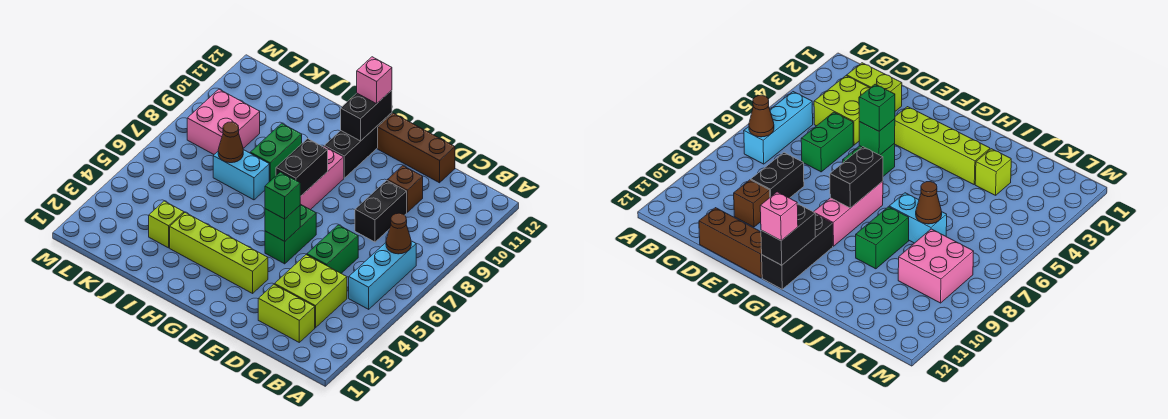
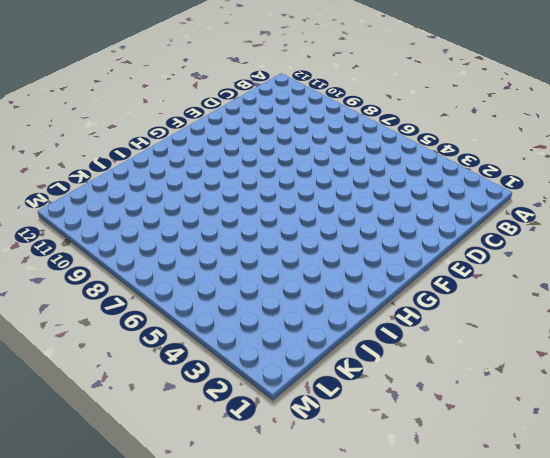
none -> cyan 1x3 brick [349,241,416,309]
none -> lime 1x2 brick [258,284,315,342]
none -> lime 2x2 brick [275,255,347,328]

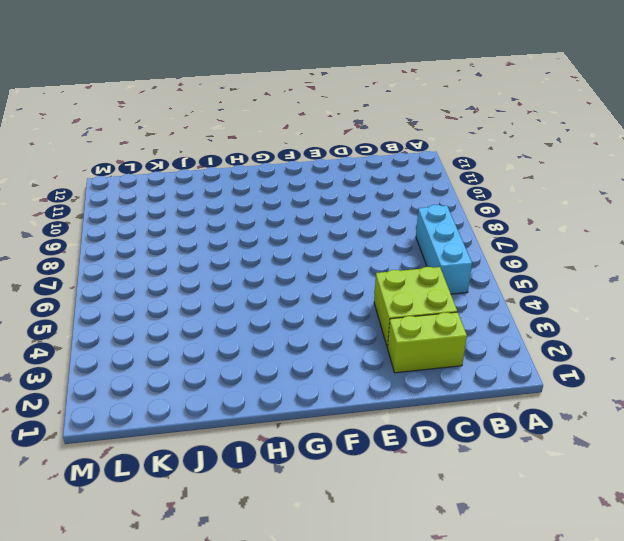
none -> green 1x2 brick [307,225,358,273]
none -> black 1x2 brick [355,180,407,242]
none -> brown 1x1 brick [387,166,423,212]

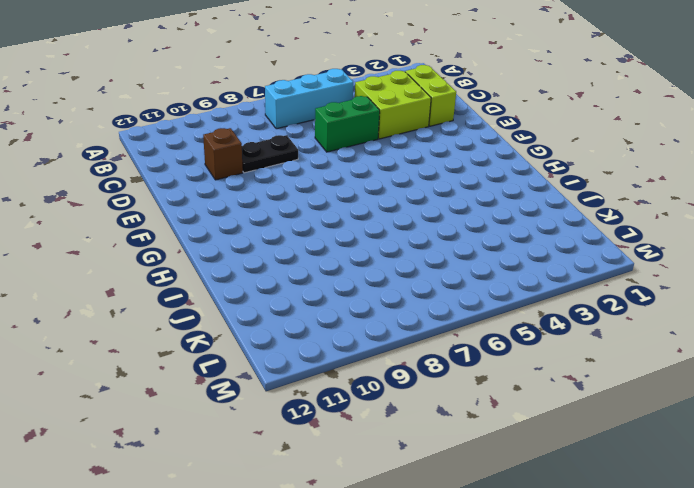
black 1x2 plate [242,135,298,173] -> black 1x2 brick [355,180,407,242]
none -> brown 1x3 brick [378,113,455,183]
none -> lime 1x4 brick [170,213,268,293]
none -> green 1x2 brick [265,204,316,264]

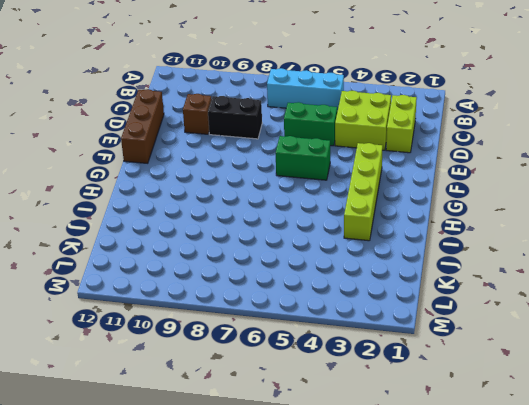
none -> pink 1x3 brick [300,146,344,210]
none -> black 1x3 brick [324,113,392,178]
none -> cyan 1x2 brick [213,150,269,200]

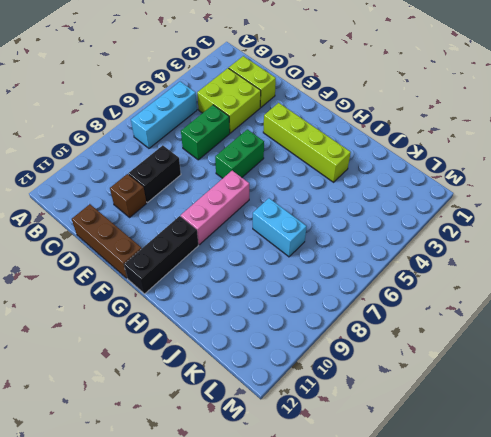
none -> green 1x2 brick [250,123,302,182]
none -> lime 1x1 brick [149,201,184,248]
none -> pink 2x2 brick [187,89,260,154]

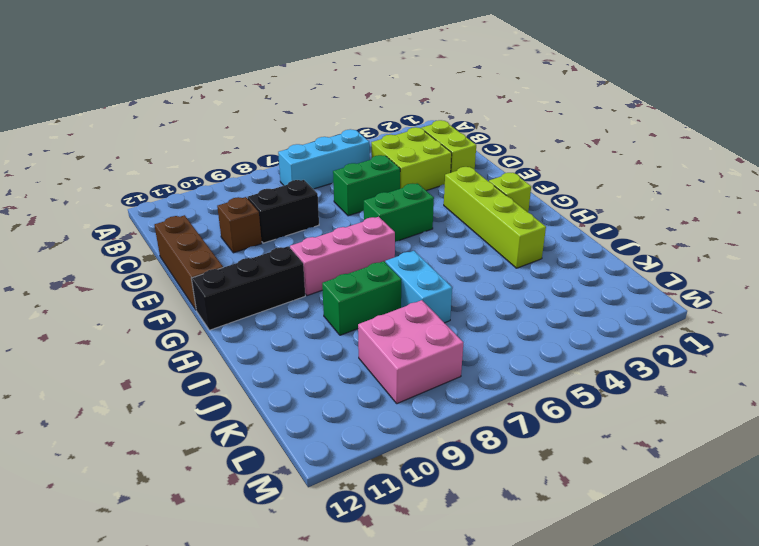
lime 1x1 brick [489,173,531,212] -> lime 1x1 brick moved to [149,201,184,248]
none -> brown 1x1 cone [386,213,411,254]
none -> green 1x1 brick [265,206,300,241]
none -> black 1x2 brick [276,139,328,196]

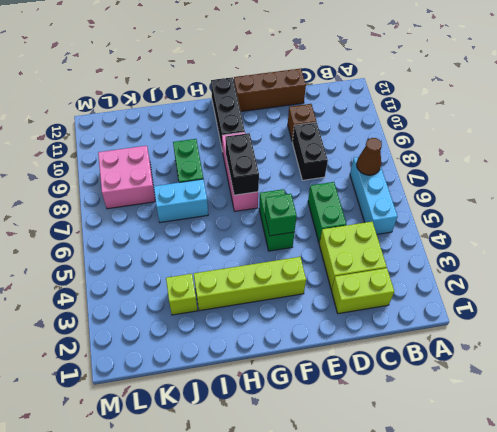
none -> black 1x2 brick [341,90,392,141]
none -> brown 1x1 cone [218,122,243,163]
none -> green 1x1 brick [265,172,300,219]

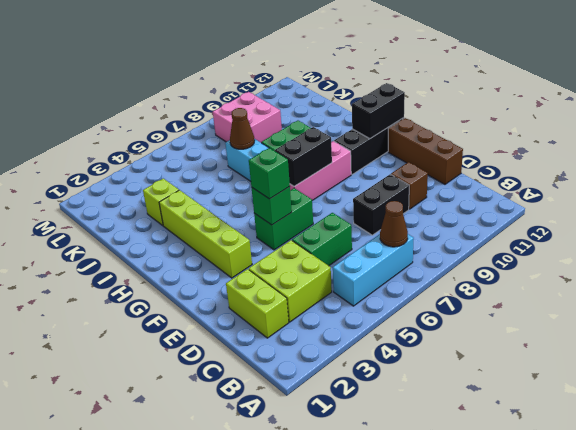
none -> pink 1x1 brick [357,57,392,104]

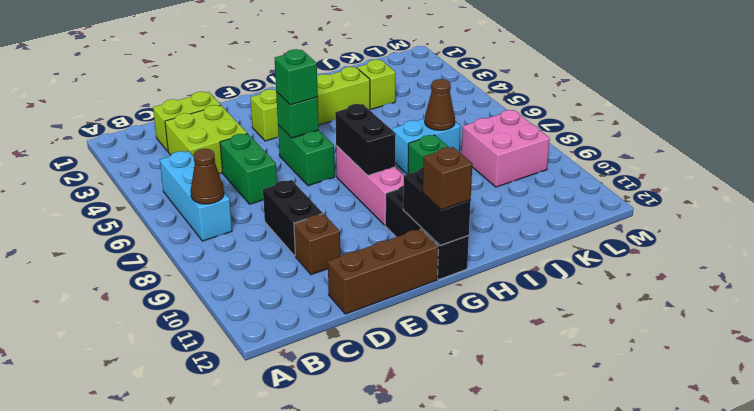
brown 1x1 brick [423,147,472,210] -> pink 1x1 brick [357,57,392,104]

